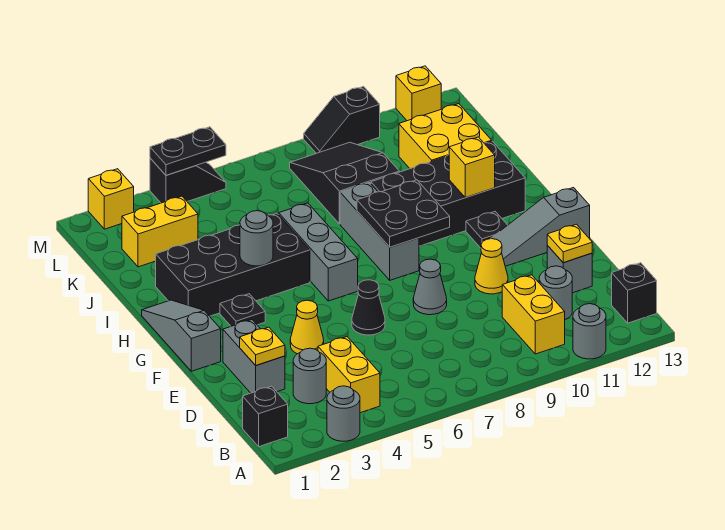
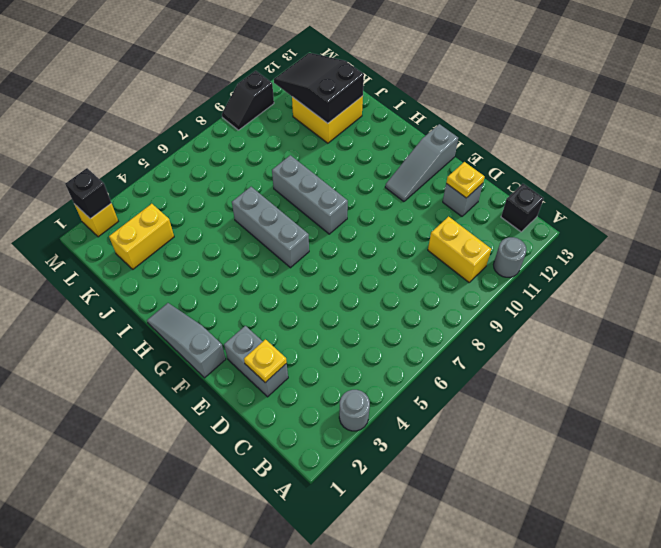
black 2x3 slope [274,53,364,123] -> black 2x3 slope moved to [290,142,399,224]
black 1x1 brick [65,168,111,219] -> black 1x1 brick moved to [243,386,288,447]
none -> yellow 1x2 brick [318,337,380,413]
none -> grey 1x1 round brick [293,348,326,404]
none -> grey 1x1 round brick [539,266,572,319]
none -> yellow 1x1 cone [290,300,324,354]

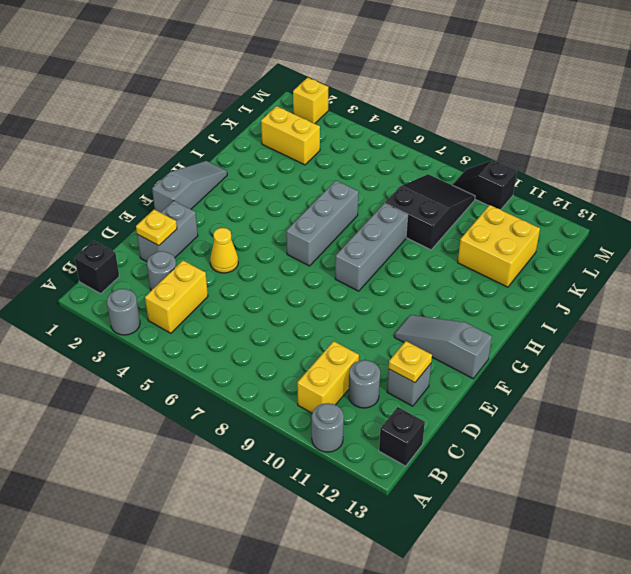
none -> black 1x1 cone [352,280,385,335]
none -> grey 1x1 cone [413,259,447,315]
none -> yellow 1x1 cone [475,239,508,294]
none -> black 1x1 plate [220,294,265,326]

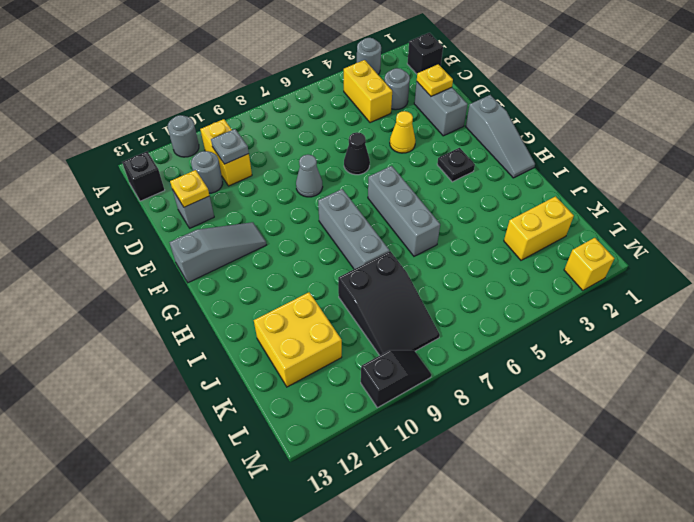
grey 1x1 plate [211,129,249,164] -> none
none -> yellow 1x1 cone [475,239,508,294]
none -> black 1x1 plate [466,212,507,248]
none -> black 2x4 brick [156,213,310,316]
none -> black 2x4 brick [371,141,525,246]

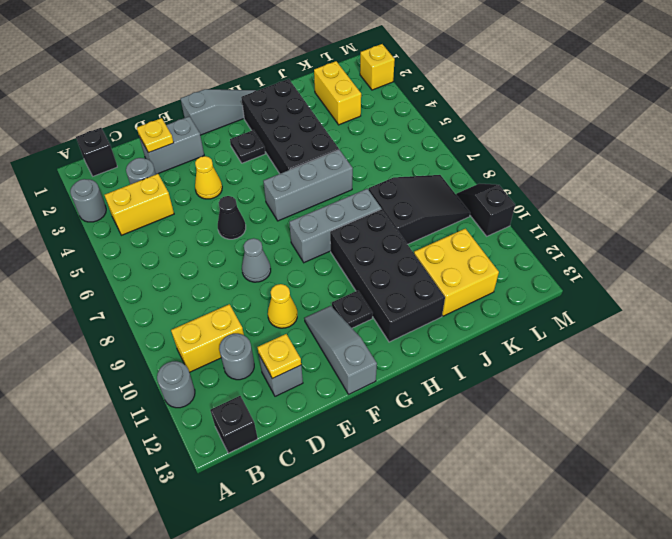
none -> black 1x2 slope [150,158,226,203]
none -> yellow 1x1 brick [396,66,441,121]
none -> black 2x2 plate [357,180,450,247]
none -> grey 1x1 round brick [240,211,273,266]

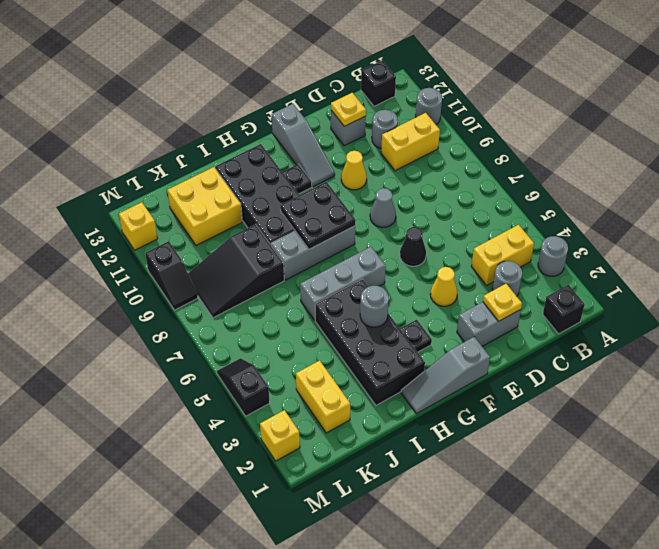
none -> yellow 1x1 brick [449,137,495,198]
none -> black 1x2 plate [150,127,226,175]

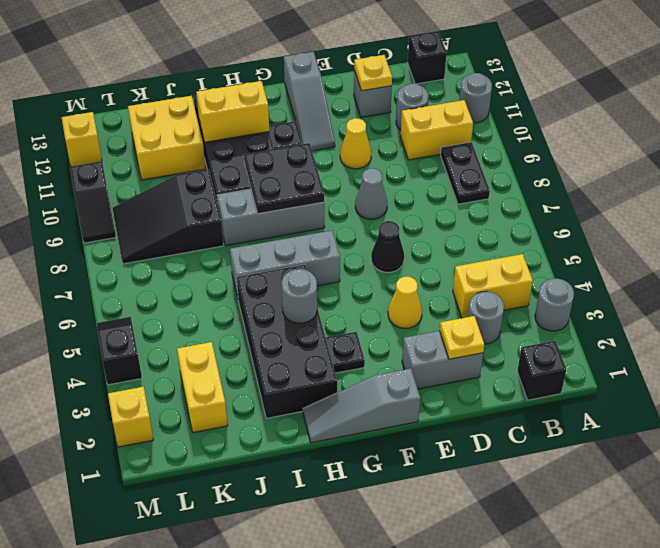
black 1x2 plate [441,142,490,204] -> black 1x2 plate moved to [150,127,226,175]
yellow 1x2 brick [196,81,269,142] -> yellow 1x1 brick [449,137,495,198]

